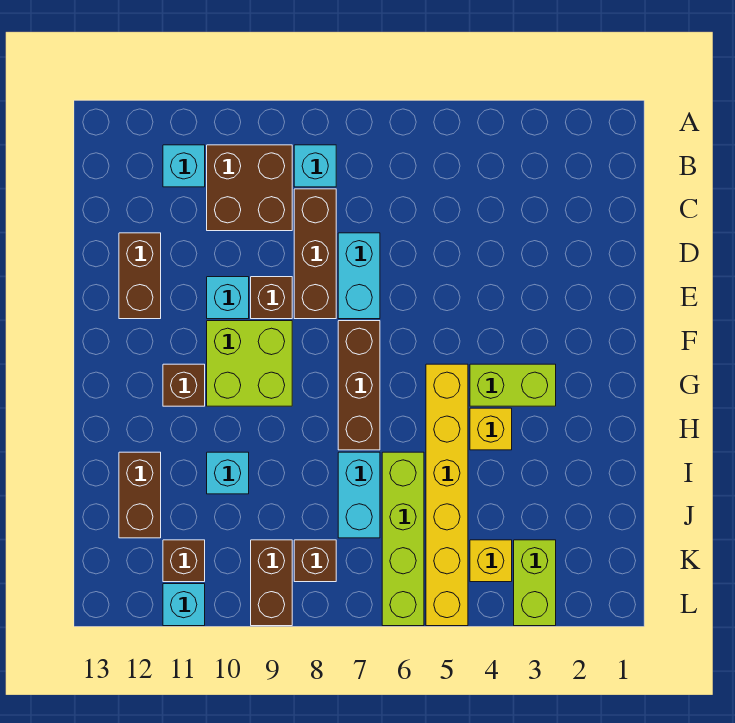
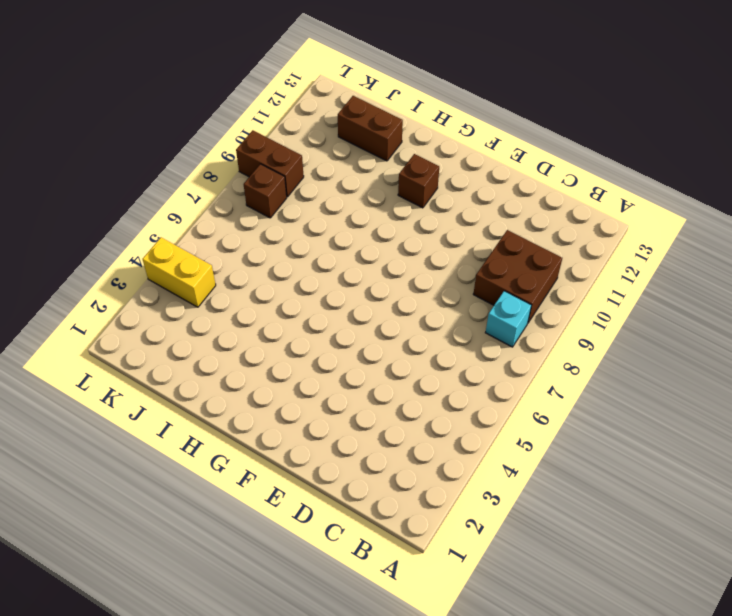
yellow 1x2 brick [143,237,216,307] -> yellow 1x1 brick [470,540,512,582]
none -> cyan 1x1 brick [163,145,205,187]
none -> brown 1x3 brick [294,189,336,319]
none -> cyan 1x2 brick [338,233,380,319]

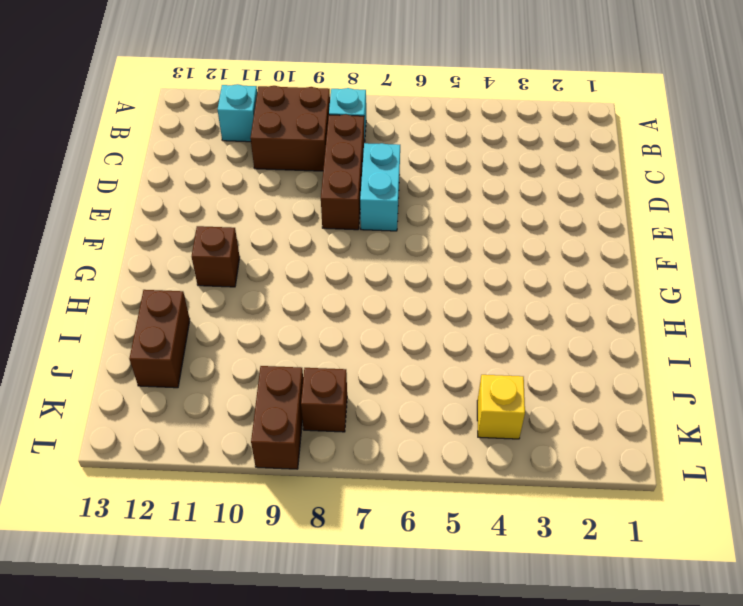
none -> brown 1x2 brick [119,233,161,319]
none -> brown 1x1 brick [251,277,292,319]
none -> cyan 1x1 brick [207,277,249,319]

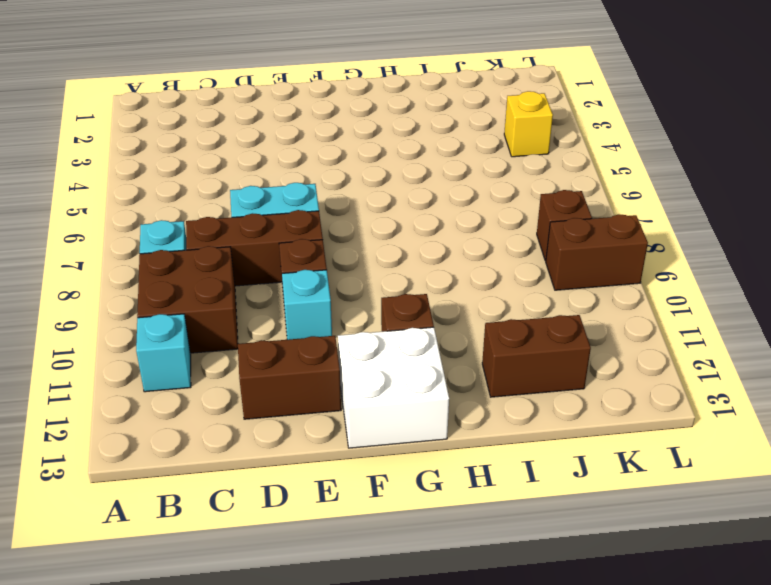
white 2x2 brick [338,327,449,448] -> none
none -> brown 1x3 brick [338,321,380,450]
none -> lime 2x2 brick [207,321,292,406]
none -> lime 1x2 brick [470,364,556,406]

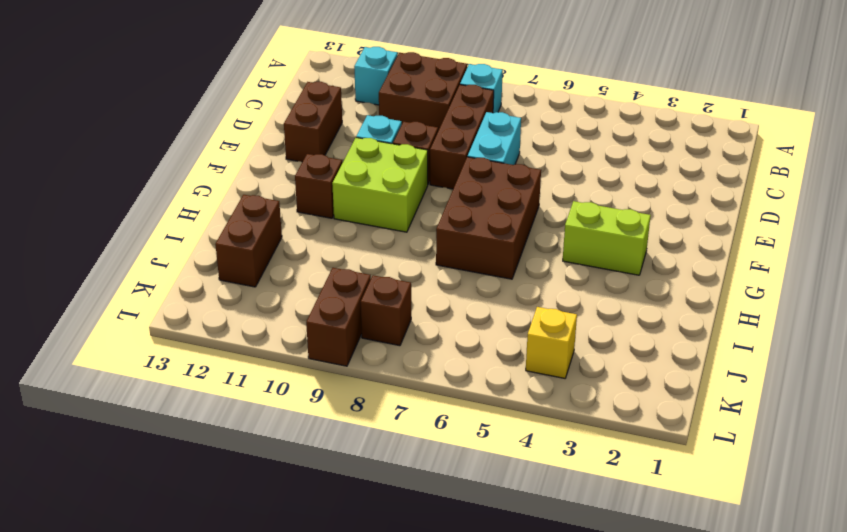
brown 2x3 brick [436,157,541,279] -> brown 1x3 brick [338,321,380,450]
none -> yellow 1x6 brick [426,364,468,626]
none -> yellow 1x1 brick [470,408,512,450]
none -> lime 1x4 brick [382,452,424,626]

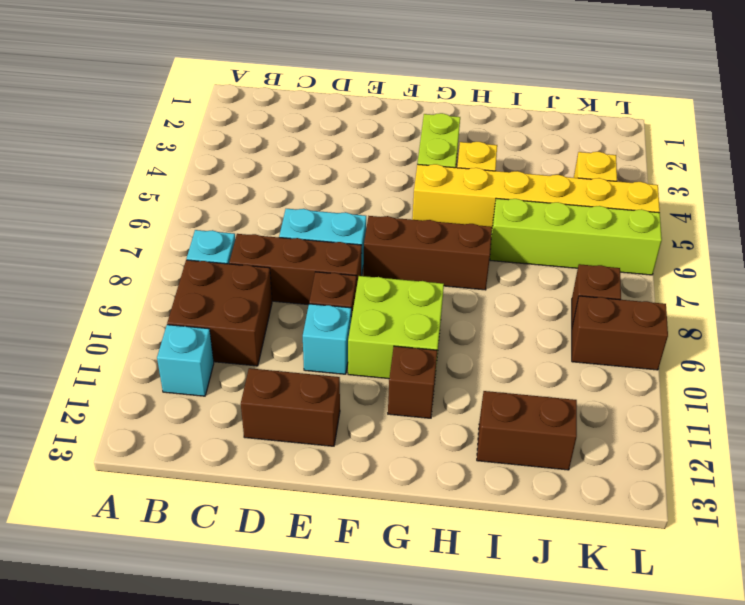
none -> cyan 1x2 brick [338,452,380,538]
none -> cyan 1x1 brick [207,452,249,494]
none -> lime 1x2 brick [514,540,556,626]

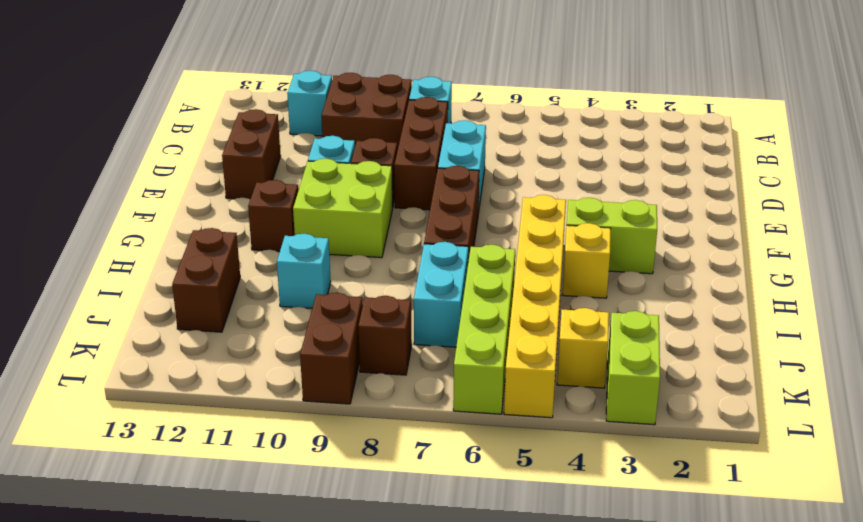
none -> brown 1x1 brick [163,540,205,582]
none -> cyan 1x1 brick [163,584,205,626]

